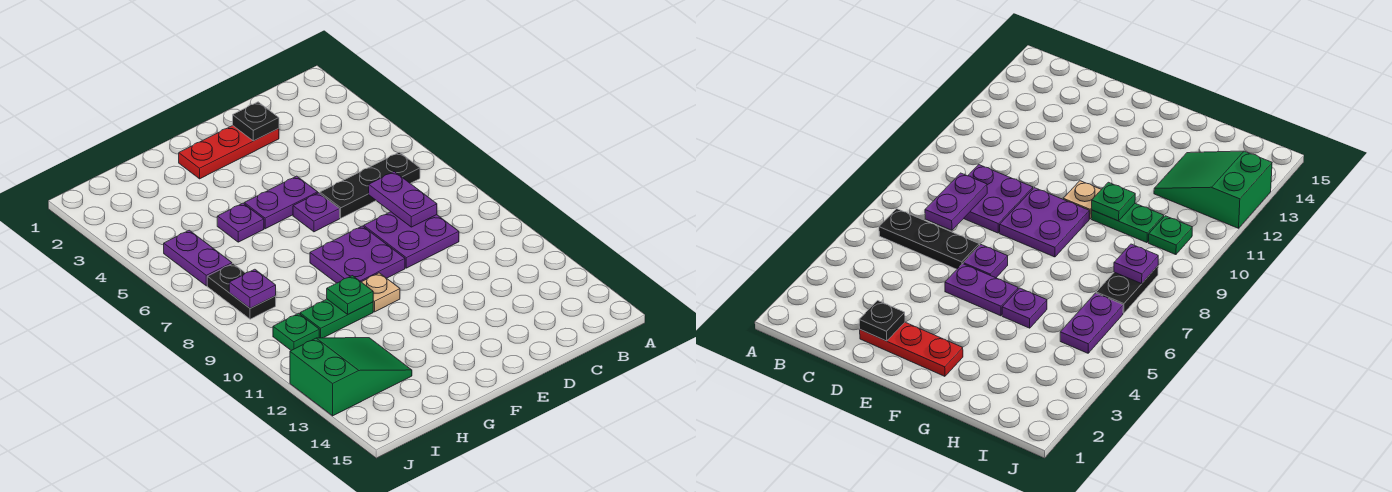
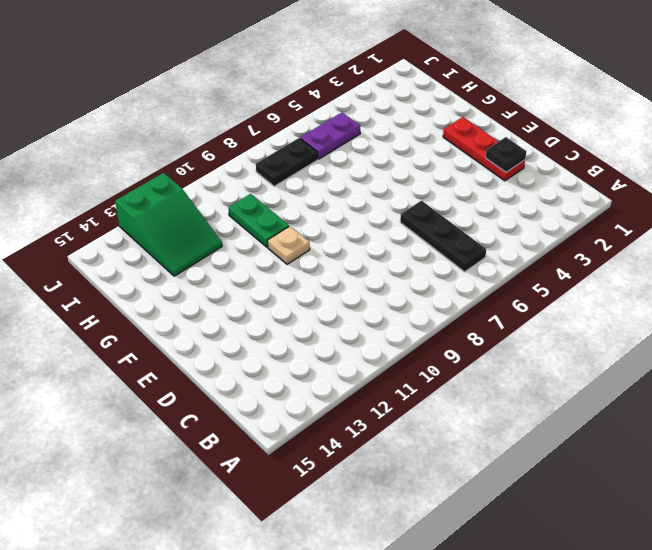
none -> purple 2x2 plate [364,212,459,268]
none -> purple 1x2 plate [244,176,318,229]
none -> purple 1x1 plate [293,193,340,232]

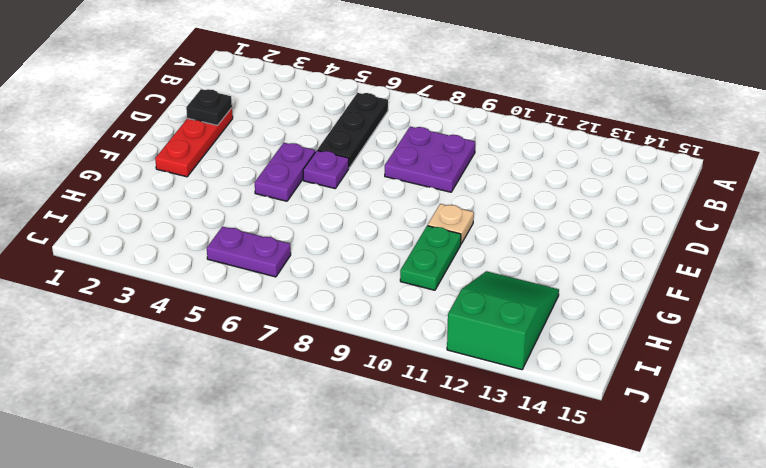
none -> purple 2x2 plate [310,226,405,283]
none -> purple 1x1 plate [217,203,264,242]
none -> black 1x2 plate [207,264,276,319]

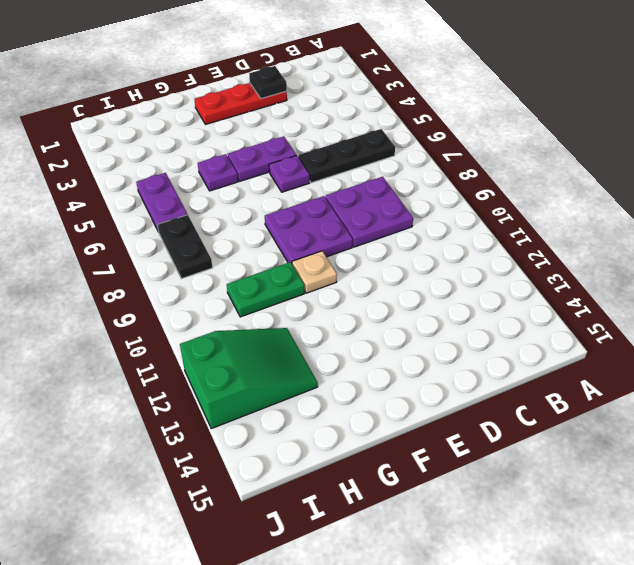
none -> green 1x1 plate [273,313,319,350]
none -> purple 1x2 plate [369,172,437,227]
none -> green 1x1 plate [327,276,373,314]

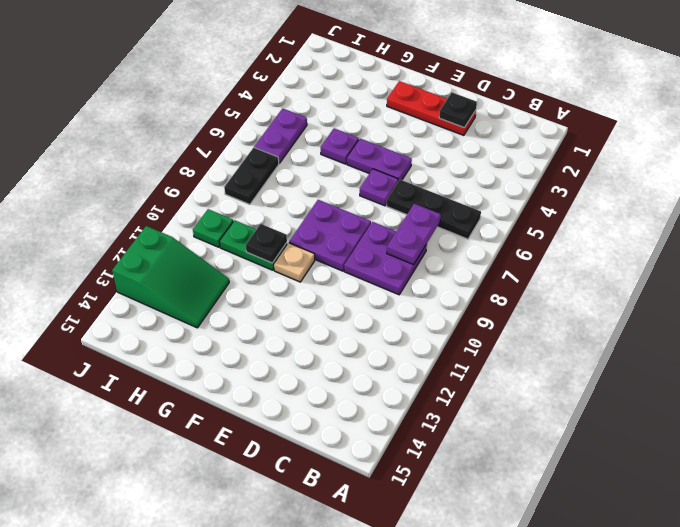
black 1x1 plate [246,224,287,263] -> green 1x1 plate [327,276,373,314]
none -> purple 1x1 plate [229,269,276,308]

